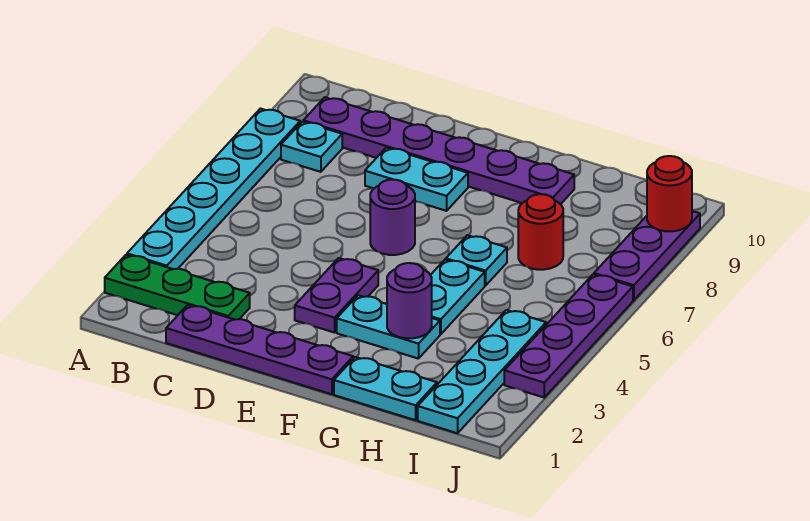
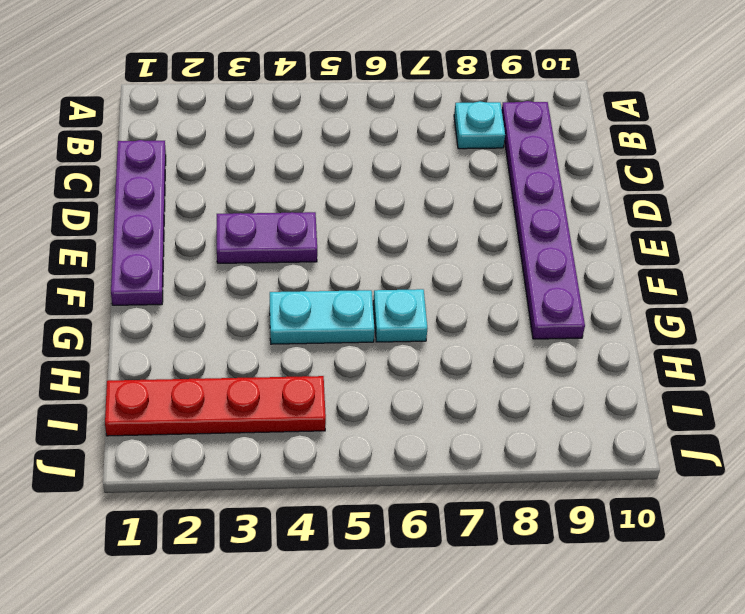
red 1x4 plate [105,376,326,436] -> cyan 1x4 plate [418,310,546,433]
none -> green 1x3 plate [105,255,250,320]
none -> cyan 1x6 plate [127,109,300,269]
none -> cyan 1x2 plate [365,148,468,211]

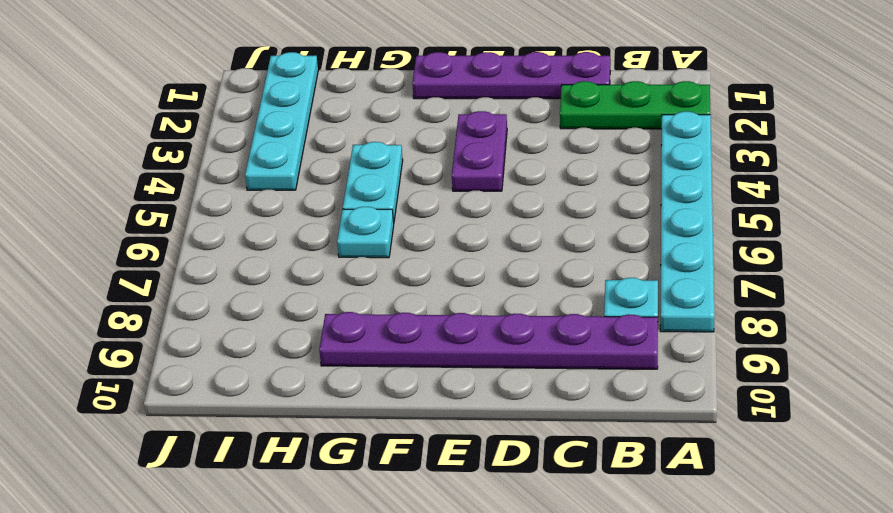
none -> cyan 1x2 plate [365,148,468,211]
none -> purple 1x1 round brick [370,179,415,255]
none -> cyan 1x2 plate [337,295,440,359]

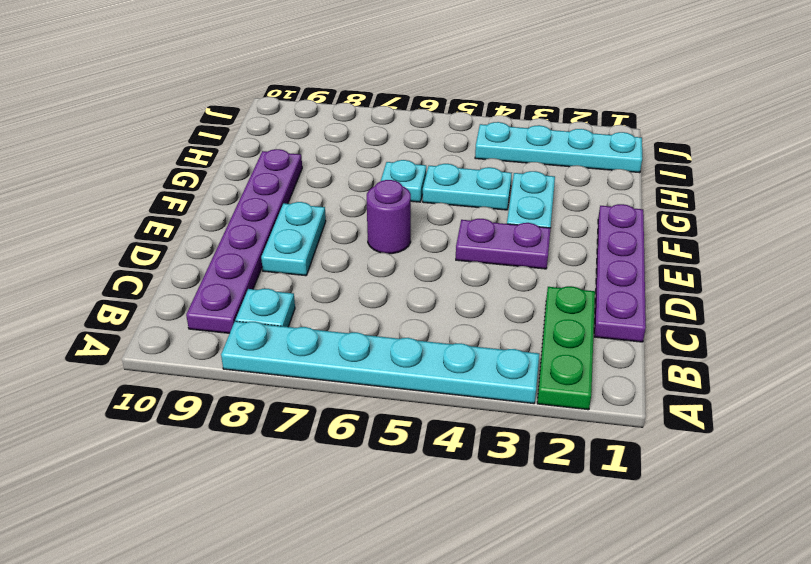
none -> cyan 1x2 plate [334,357,437,420]
none -> red 1x1 round brick [518,194,563,270]
none -> purple 1x4 plate [504,274,633,397]

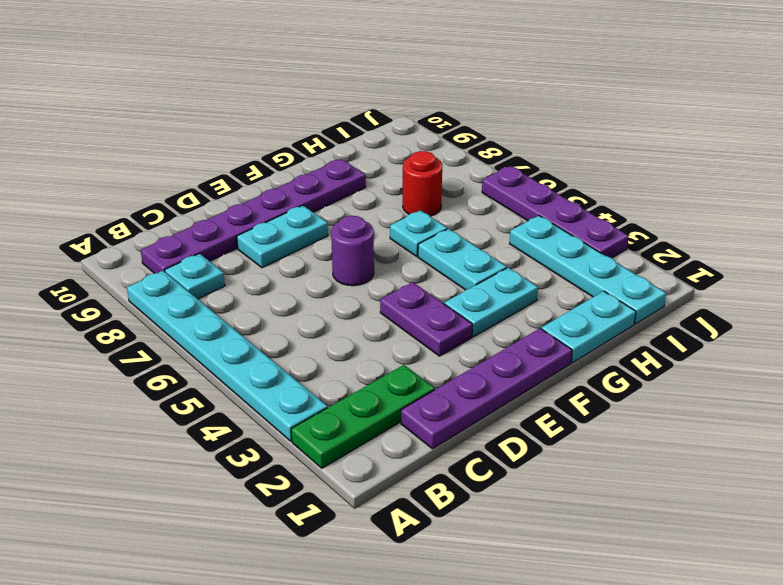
none -> purple 1x3 plate [594,211,700,300]
none -> purple 1x1 round brick [387,263,432,338]
none -> red 1x1 round brick [647,156,692,231]

